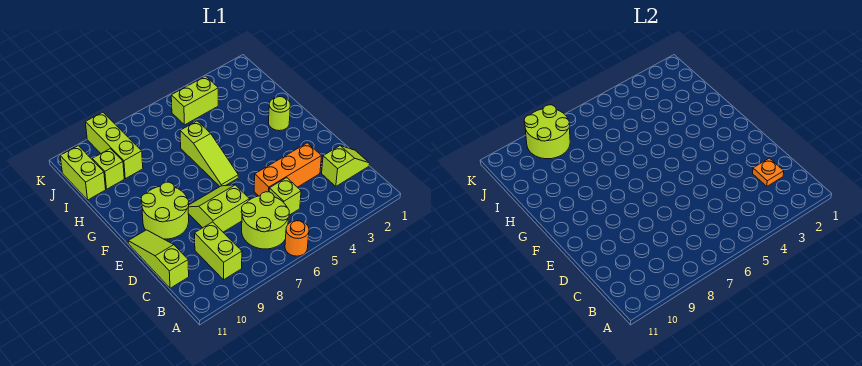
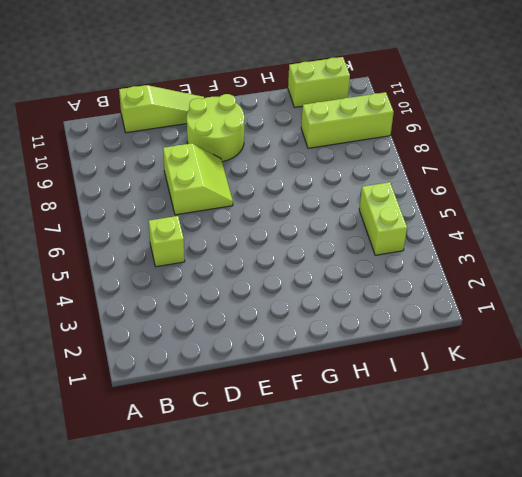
none -> orange 1x1 round brick [285,221,309,256]
none -> lime 2x2 round brick [241,192,289,249]
none -> lime 1x2 brick [195,222,242,280]

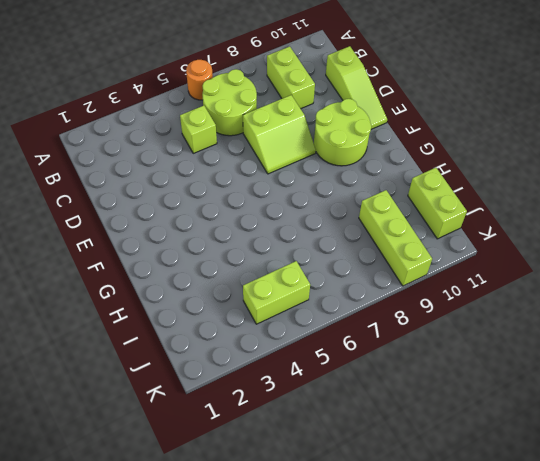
none -> lime 1x2 slope [322,146,369,186]
none -> orange 1x3 brick [254,143,322,196]
none -> lime 1x3 slope [180,121,238,186]

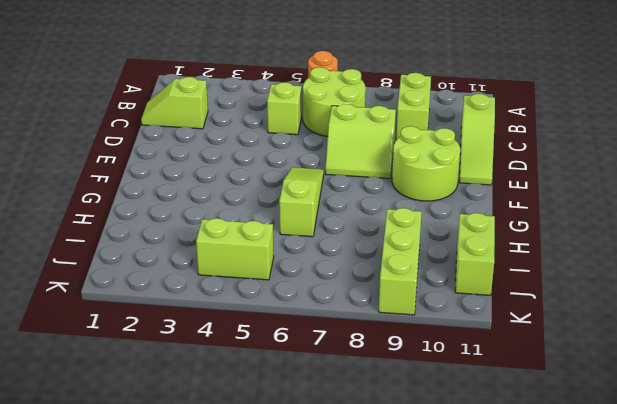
none -> orange 1x3 brick [254,143,322,196]
none -> lime 1x1 round brick [269,97,290,131]
none -> lime 1x1 brick [92,149,124,189]

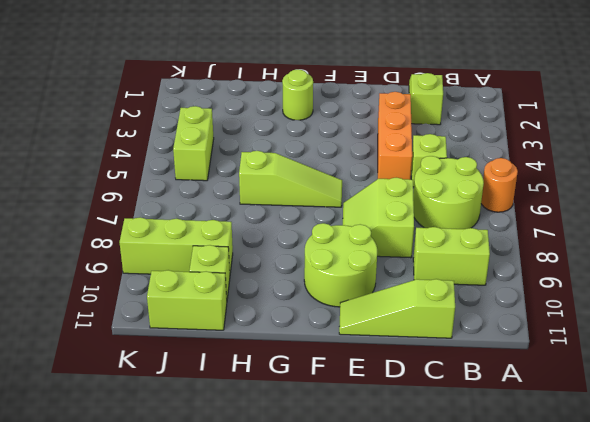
none -> orange 1x1 plate [753,158,784,186]
none -> lime 2x2 round brick [524,105,570,159]

